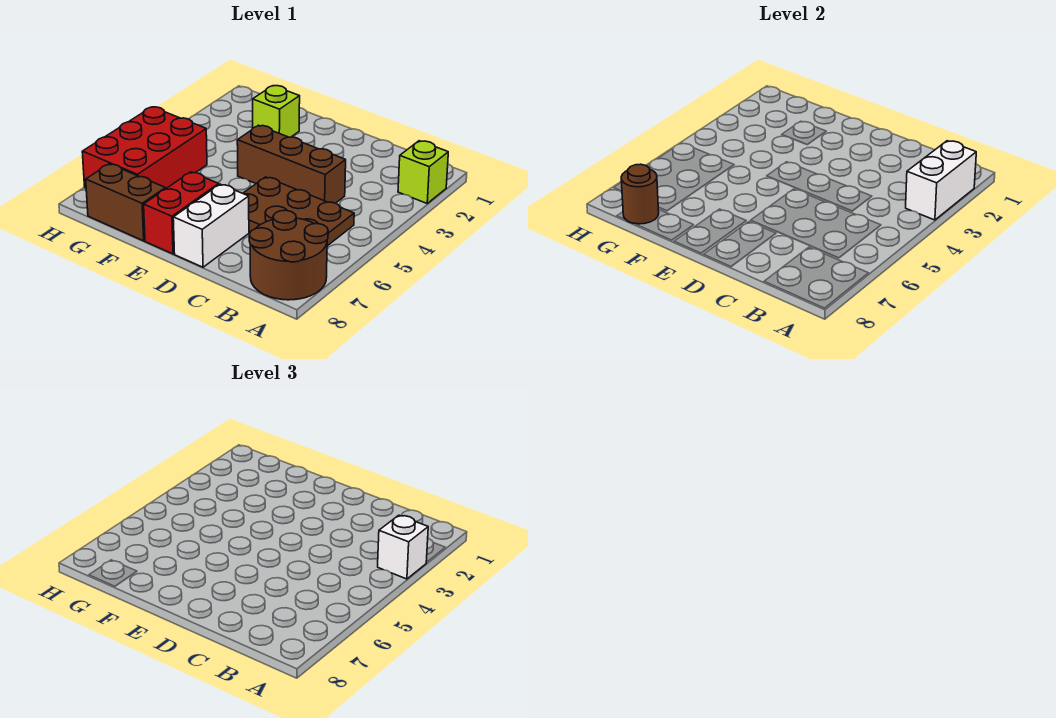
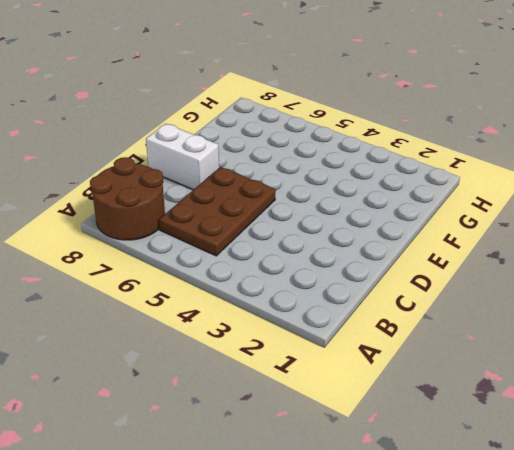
none -> lime 1x1 brick [398,141,448,203]
none -> brown 1x3 brick [237,125,346,203]
none -> red 1x2 brick [144,172,219,254]

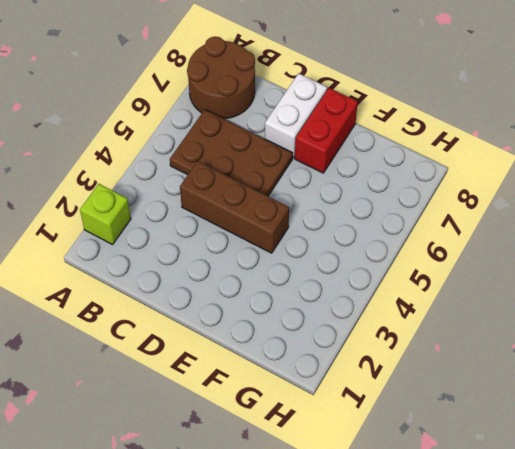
none -> lime 1x1 brick [253,86,300,137]
none -> brown 1x2 brick [86,164,165,241]
none -> red 2x3 brick [82,107,207,189]

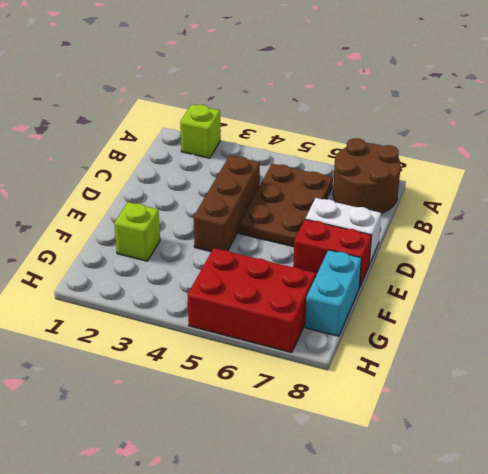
cyan 1x2 brick [305,250,361,336] -> brown 1x2 brick [86,164,165,241]
none -> white 1x2 brick [906,141,976,220]
none -> brown 1x1 round brick [621,164,659,224]
none -> white 1x1 brick [378,515,428,579]

